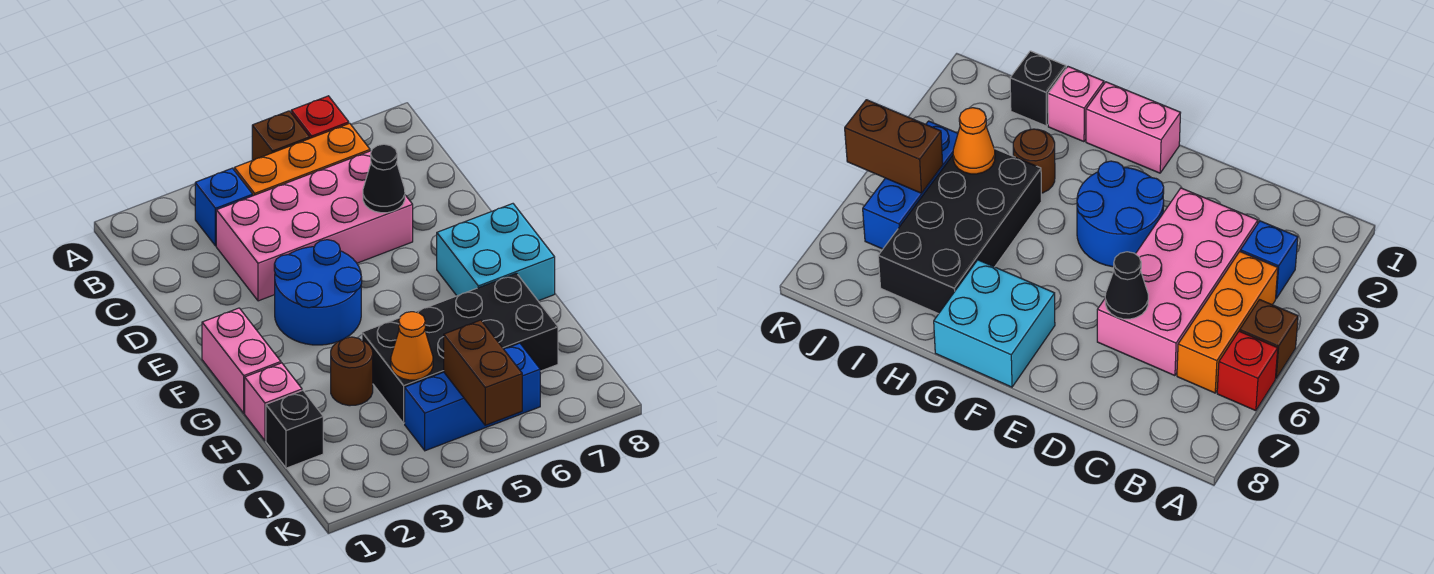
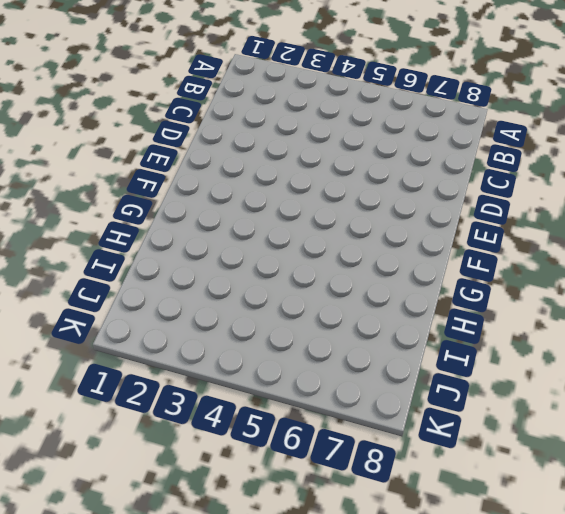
none -> brown 1x1 brick [252,111,310,160]
none -> red 1x1 brick [291,96,349,138]
none -> blue 1x1 brick [195,168,253,246]

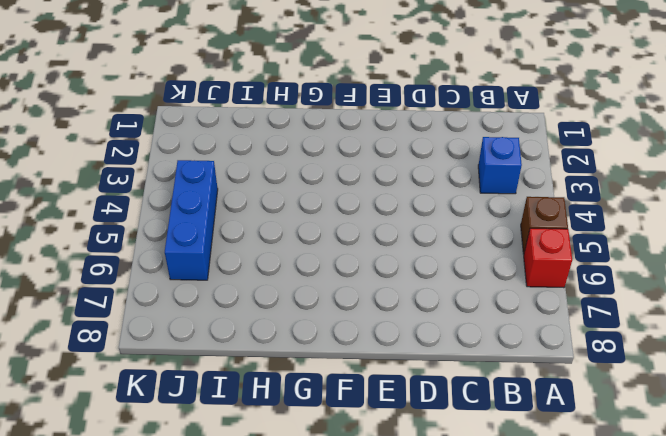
none -> orange 1x3 brick [234,123,370,196]
none -> pink 2x4 brick [216,151,413,301]
none -> blue 2x2 round brick [274,240,362,345]

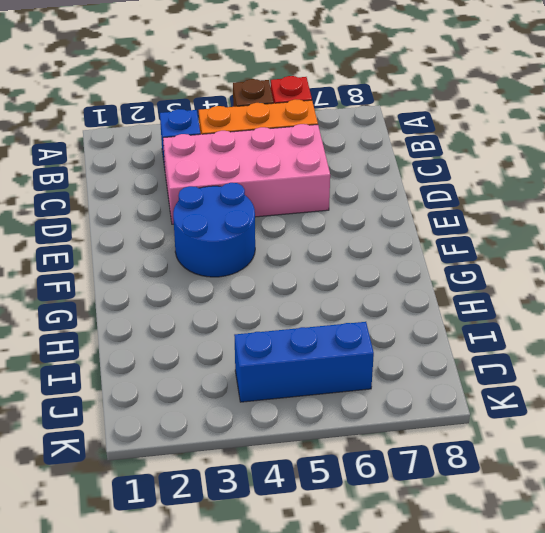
none -> pink 1x2 brick [202,308,281,413]
none -> cyan 2x2 brick [437,204,555,301]
none -> pink 1x1 brick [245,363,302,441]

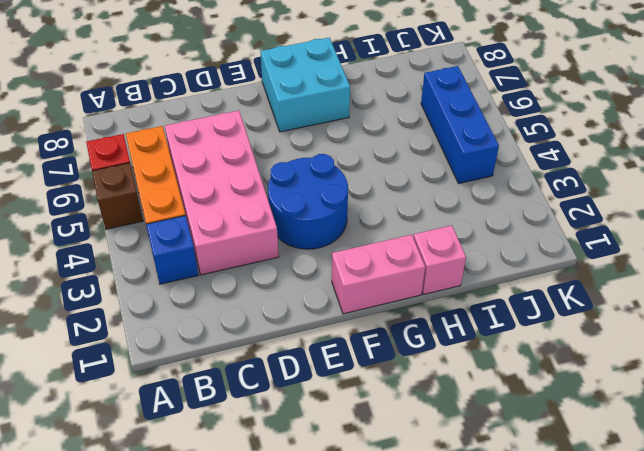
none -> brown 1x1 round brick [331,337,373,406]
none -> black 2x4 brick [362,273,558,423]
none -> black 1x1 brick [266,391,323,468]

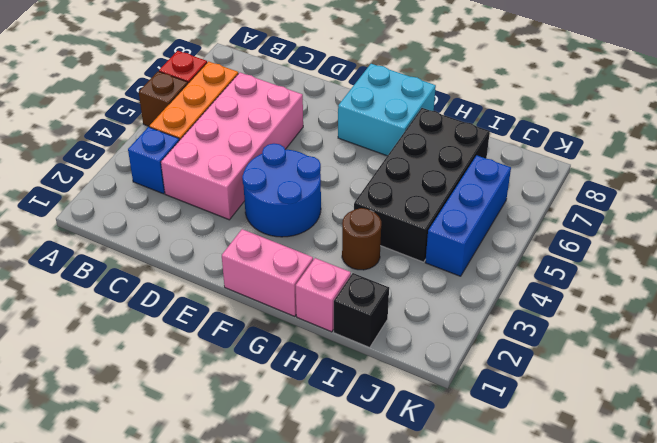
none -> black 1x1 cone [363,144,405,213]
none -> orange 1x1 cone [391,312,433,380]
none -> brown 1x2 brick [444,320,522,425]

